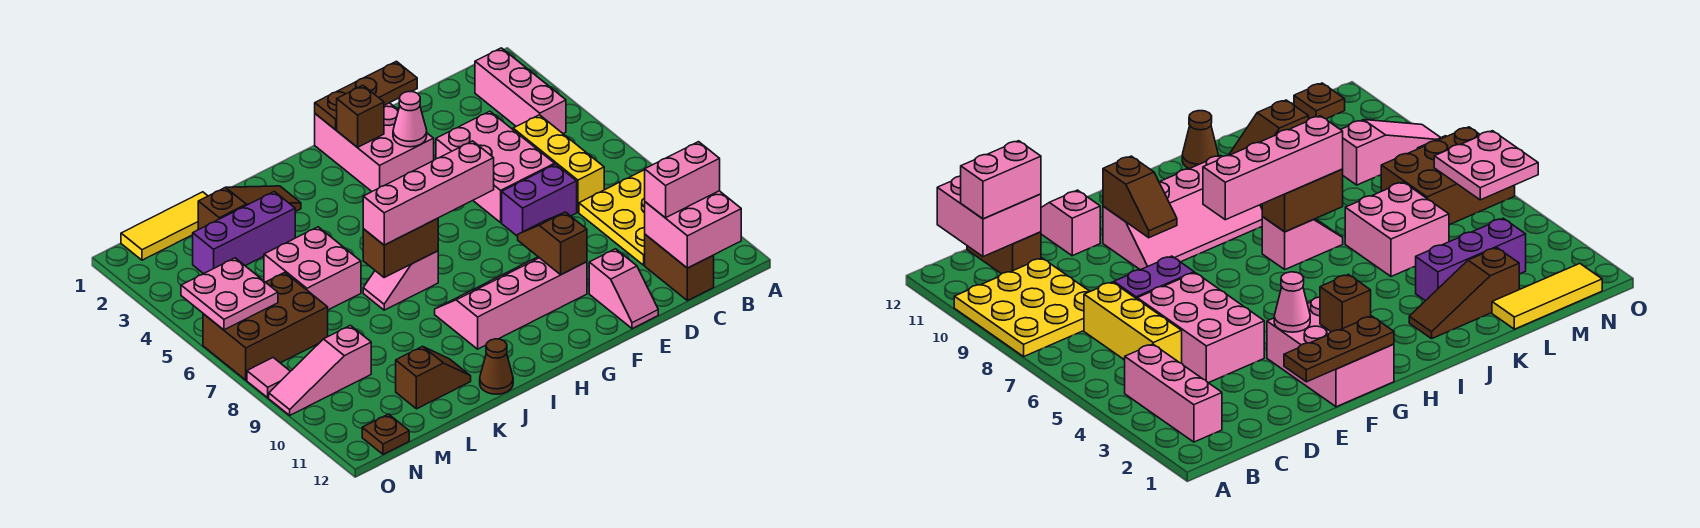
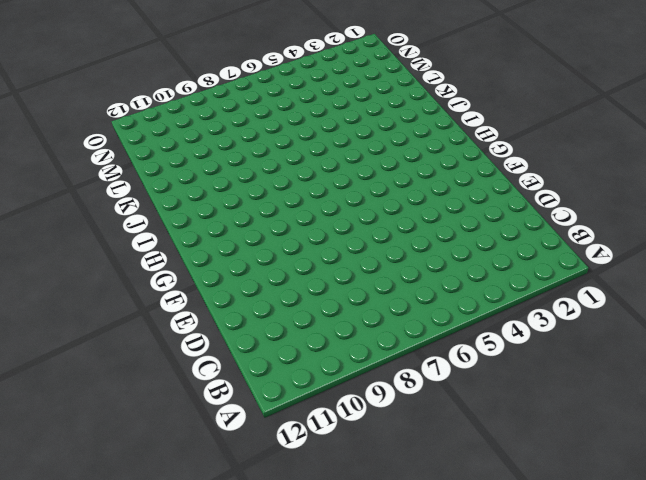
none -> yellow 3x3 plate [579,170,645,265]
none -> pink 1x3 brick [475,48,566,134]
none -> yellow 1x3 brick [513,115,604,212]

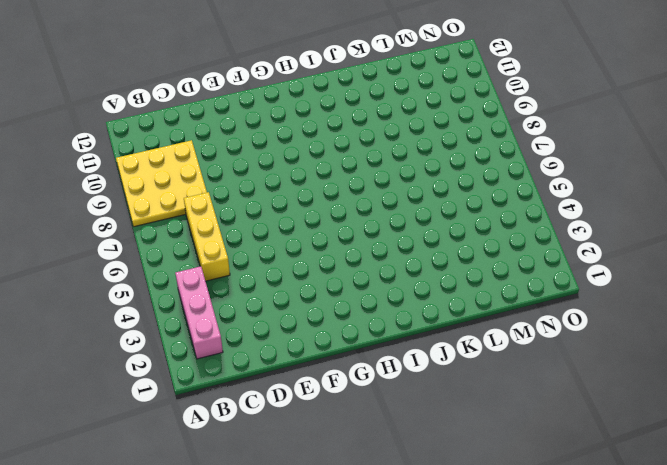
none -> brown 1x2 brick [645,234,714,301]
none -> pink 2x3 brick [436,111,555,222]
none -> purple 1x2 brick [502,164,577,236]

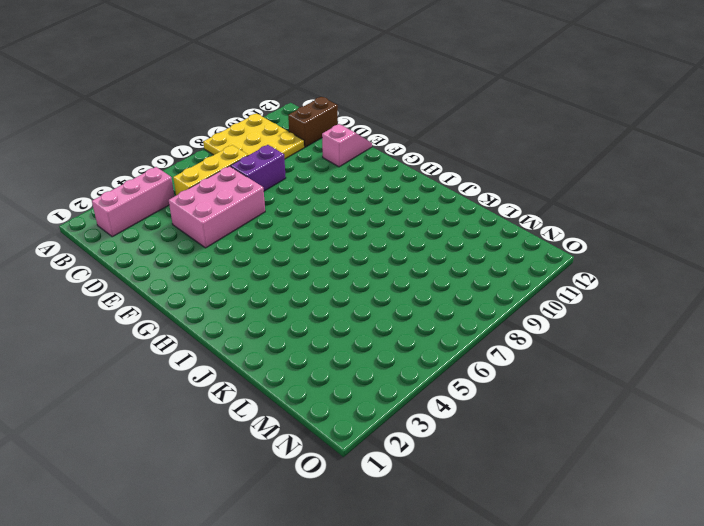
purple 1x2 brick [231,145,286,191] -> purple 1x2 brick turned to [502,164,577,236]
none -> pink 2x3 brick [315,103,434,191]
none -> pink 2x4 slope [435,257,587,349]
none -> pink 1x2 slope [363,251,438,310]

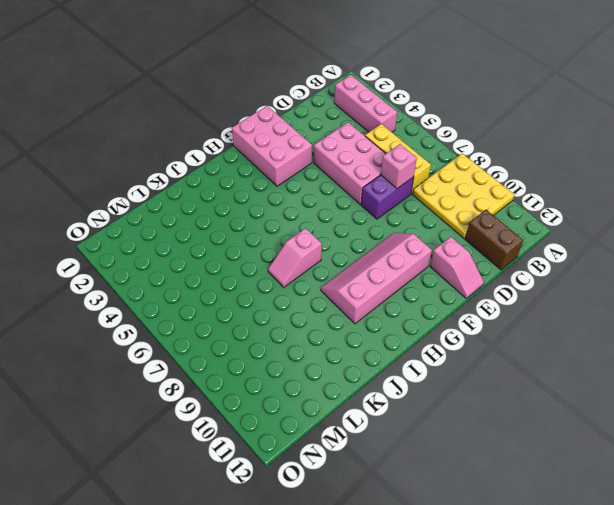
pink 1x1 brick [381,144,417,189] -> none
none -> brown 1x3 slope [198,186,301,230]
none -> brown 1x1 cone [480,339,513,394]
none -> purple 1x3 brick [193,192,295,274]

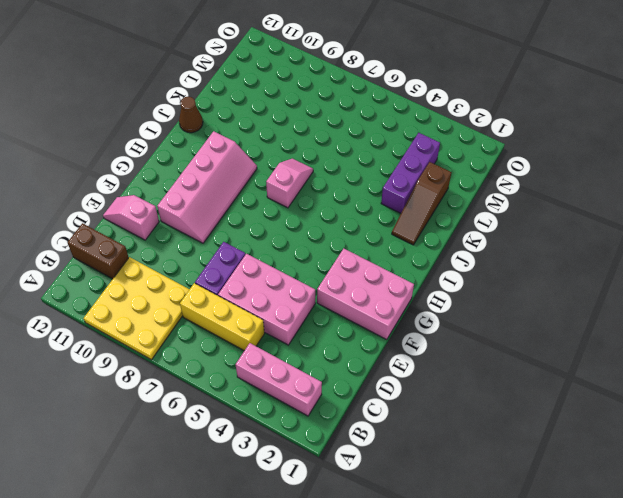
none -> pink 2x2 brick [264,227,361,310]
none -> brown 1x2 slope [396,346,471,409]
none -> yellow 1x3 tile [121,192,207,260]

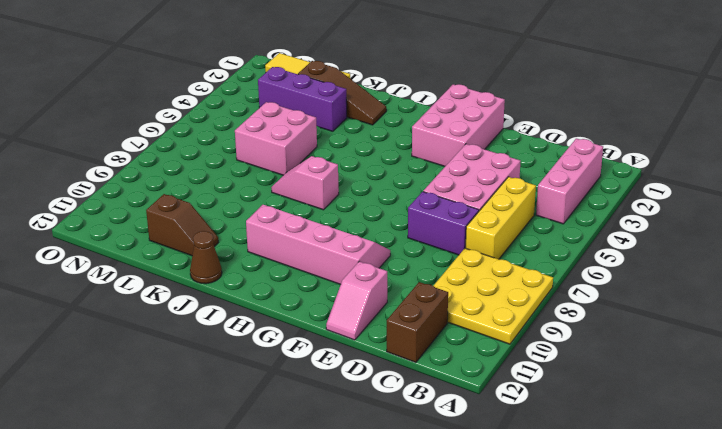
none -> brown 2x3 brick [203,272,328,380]
none -> pink 1x3 slope [269,325,371,415]
none -> brown 1x1 plate [362,414,409,454]

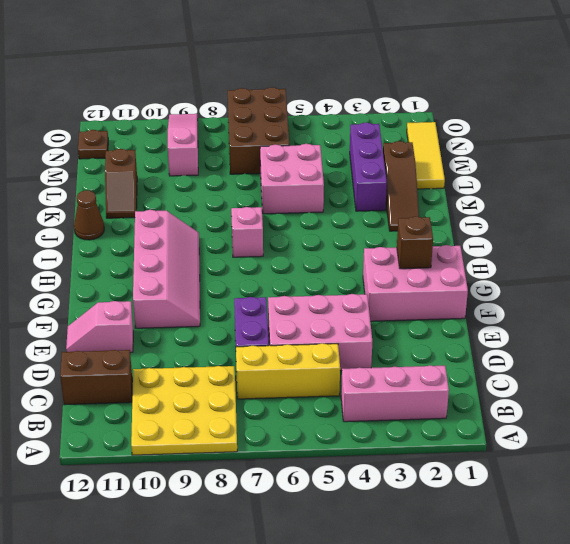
none -> pink 1x1 tile [247,358,290,398]
none -> pink 2x2 brick [645,191,741,268]
none -> brown 1x3 plate [315,61,417,130]

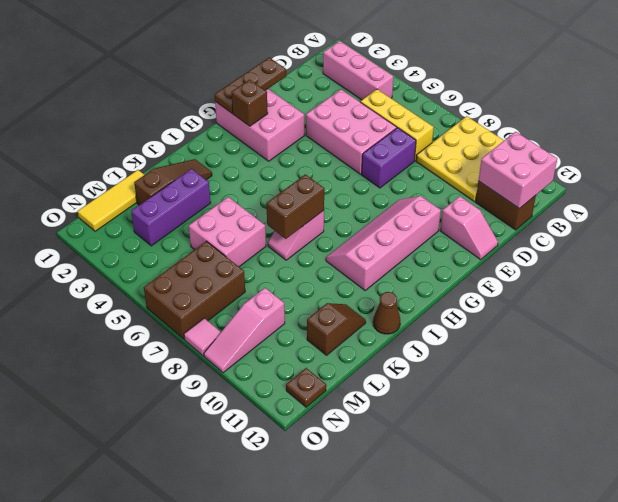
none -> pink 1x1 cone [393,91,427,147]
none -> brown 1x2 slope [518,212,587,275]
none -> pink 2x2 plate [181,258,278,330]

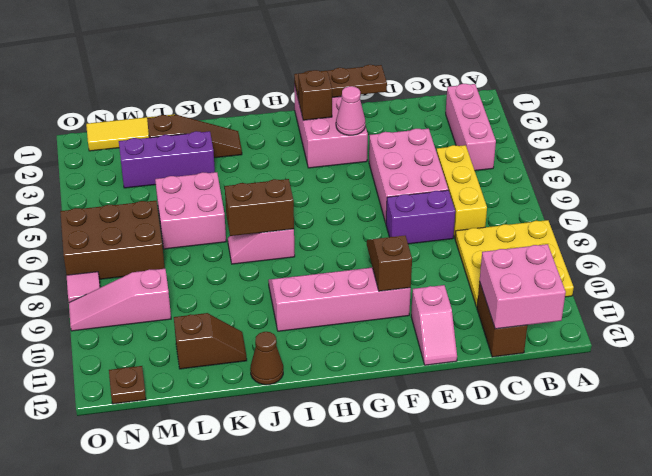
none -> pink 2x2 plate [181,258,278,330]
none -> pink 1x2 brick [645,142,720,218]
none -> pink 1x4 brick [363,141,494,245]

